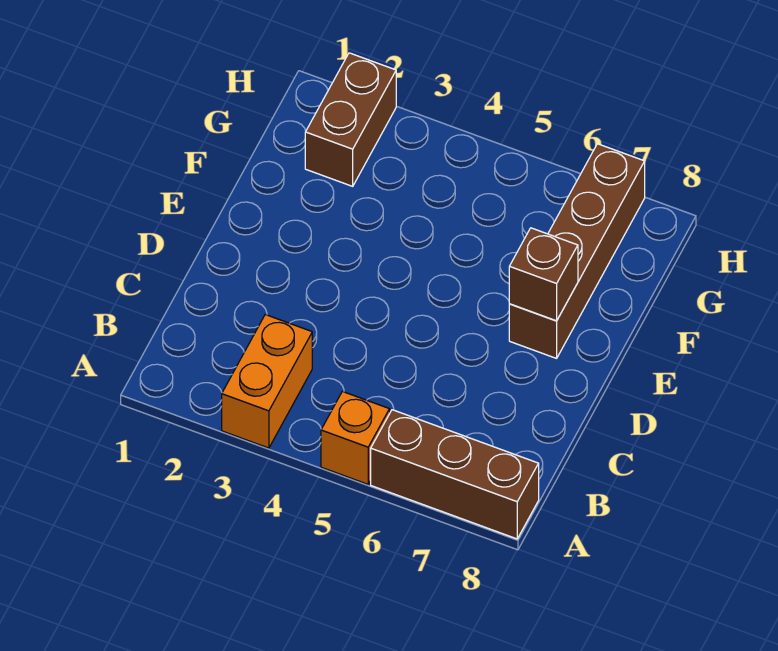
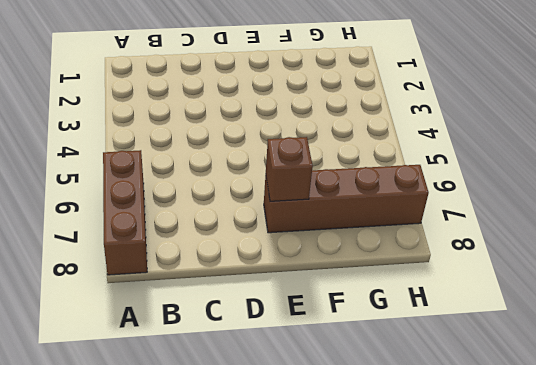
none -> orange 1x2 brick [222,315,312,448]
none -> orange 1x1 brick [321,391,390,484]

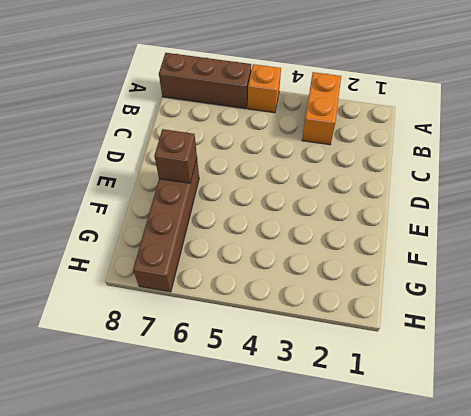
none -> brown 1x2 brick [305,53,396,186]

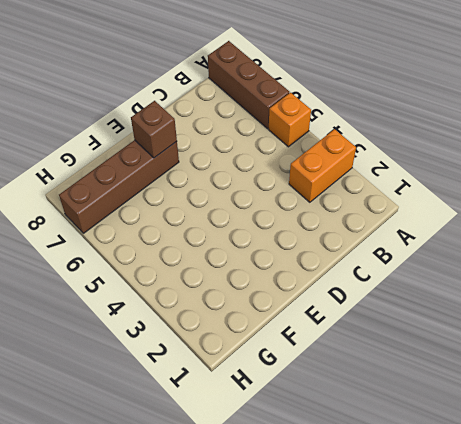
none -> brown 1x2 brick [305,53,396,186]

